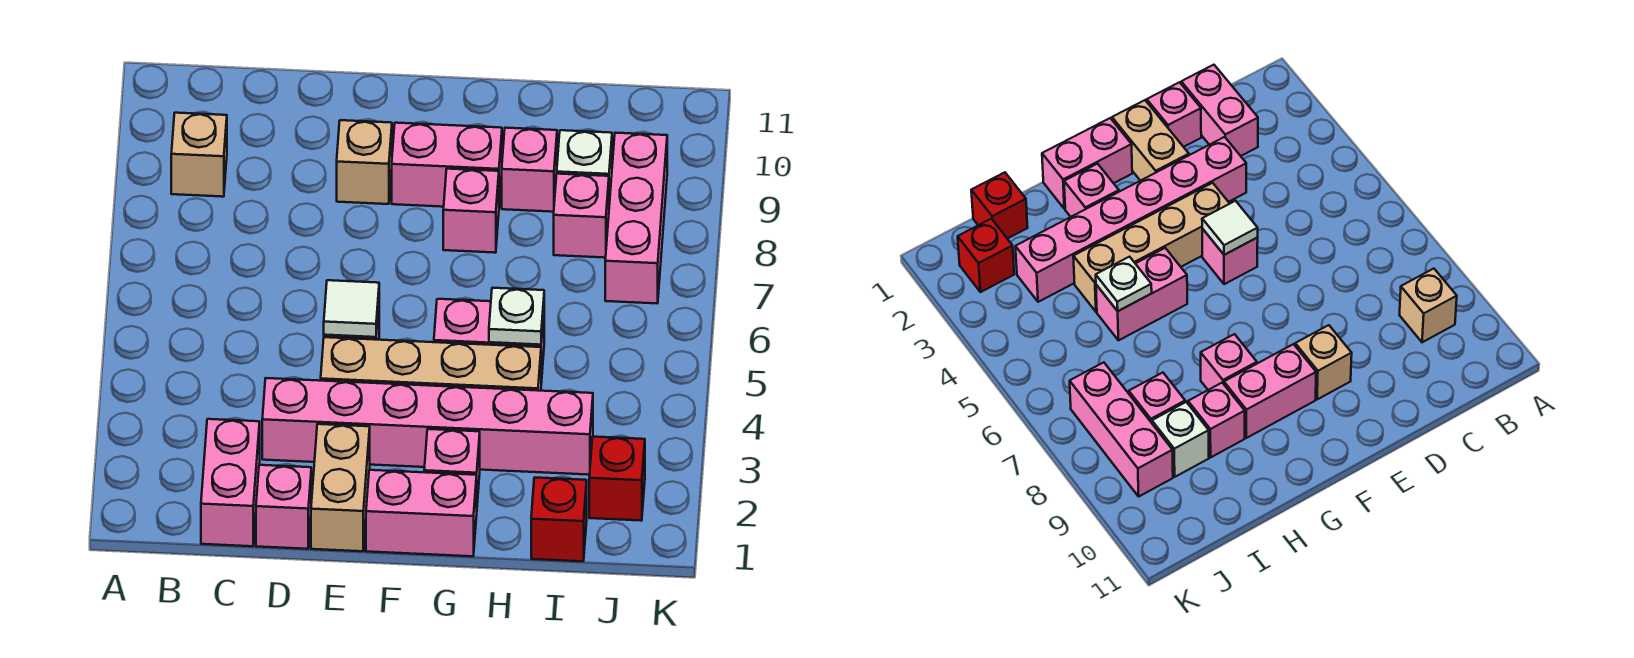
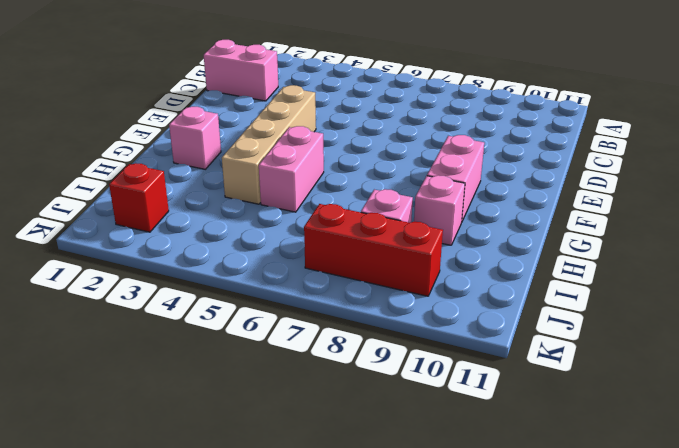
red 1x3 brick [304,204,443,296] -> pink 1x3 brick [605,133,667,303]
none -> tan 1x1 brick [171,113,227,197]
none -> pink 1x1 brick [256,465,311,549]
none -> pink 1x6 brick [262,378,593,475]

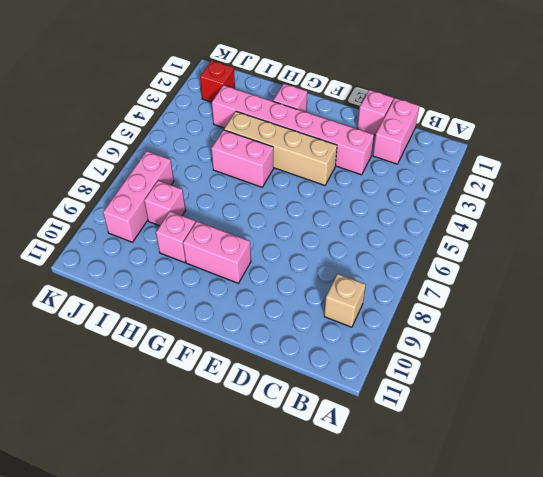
none -> tan 1x2 brick [311,424,370,551]
none -> pink 1x1 brick [1202,229,1258,284]
none -> tan 1x1 brick [337,120,392,204]

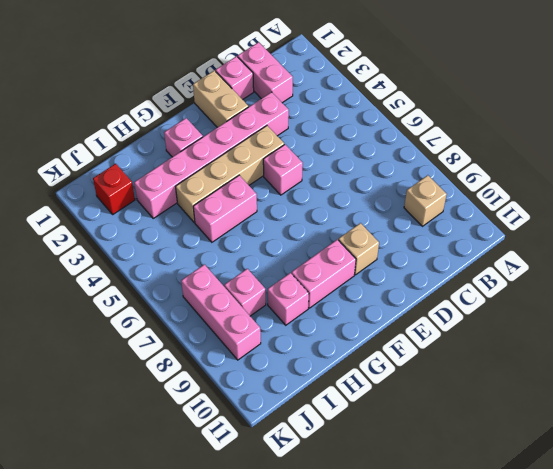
none -> pink 1x2 brick [366,470,477,556]
none -> pink 1x1 brick [443,169,499,253]
none -> red 1x1 brick [531,478,587,561]

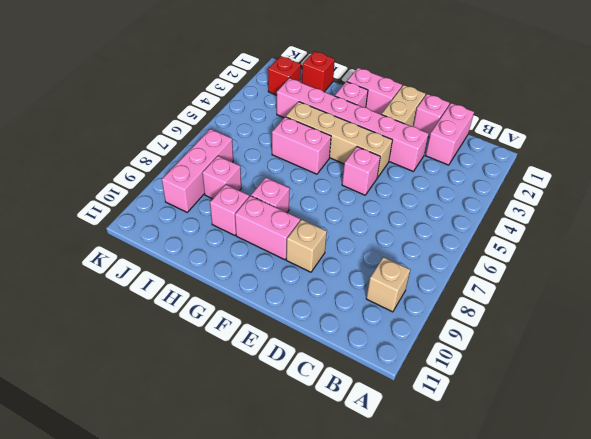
none -> white 1x1 brick [557,130,612,205]
none -> white 1x1 tile [324,280,379,337]
none -> white 1x1 plate [489,288,544,345]

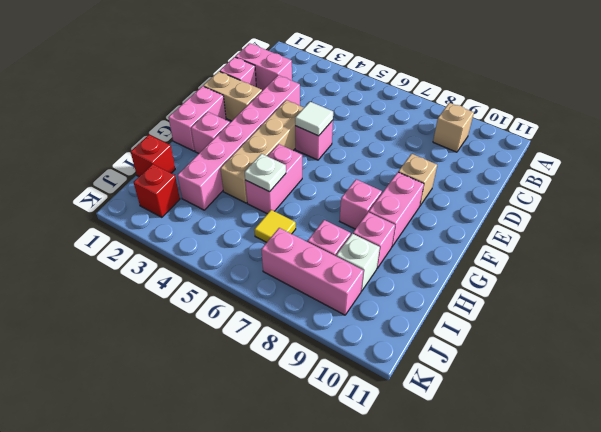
yellow 1x1 tile [254,210,296,242] -> none

